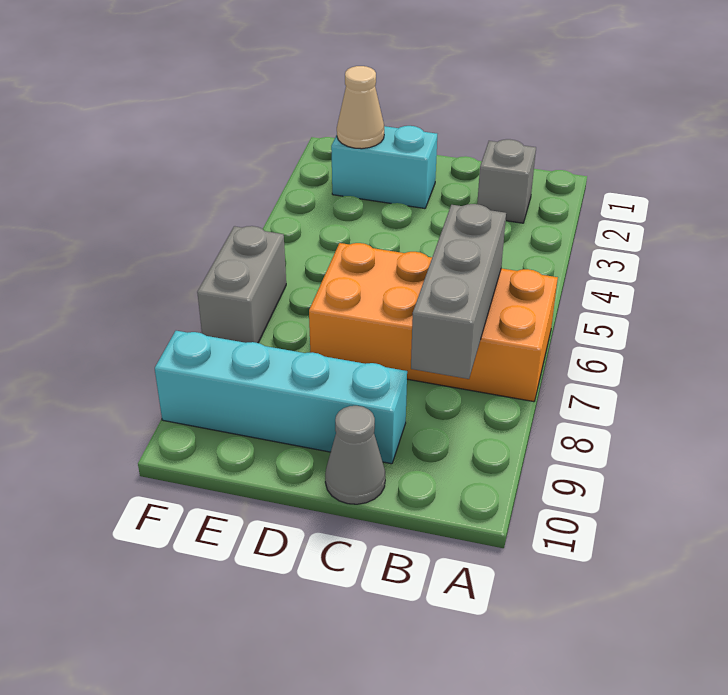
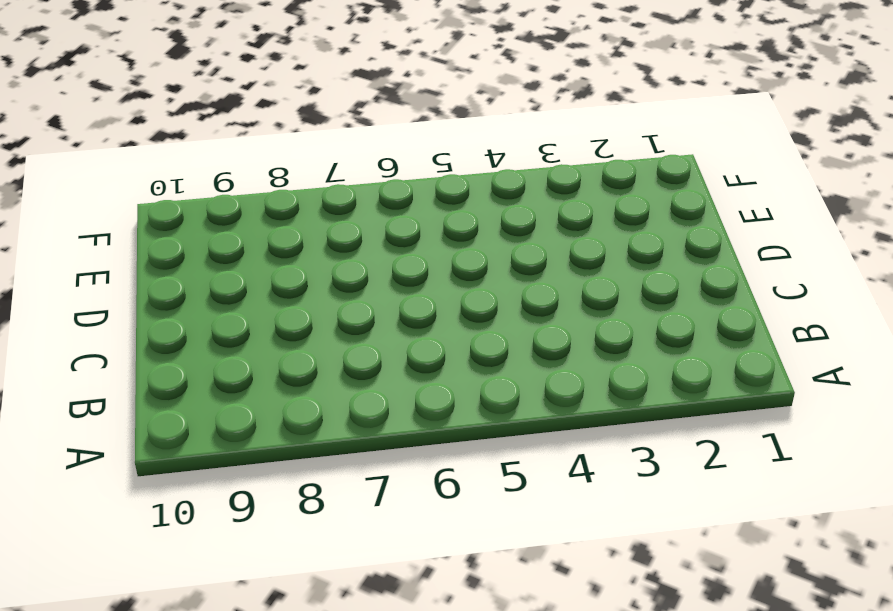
none -> orange 2x4 brick [309,243,558,402]
none -> grey 1x1 brick [477,139,536,223]

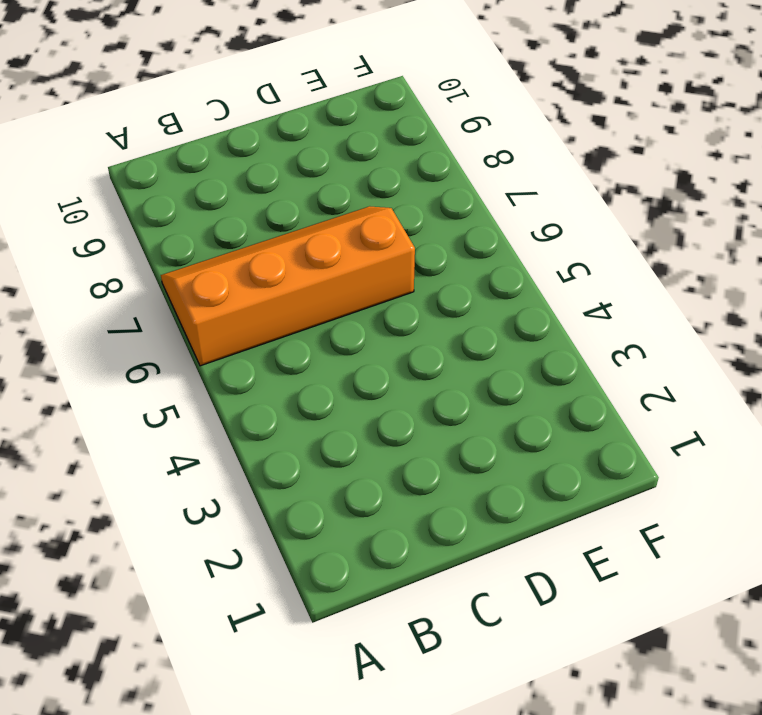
orange 2x4 slope [161,206,415,366] -> orange 2x4 brick [309,243,558,402]
none -> grey 1x1 brick [477,139,536,223]
none -> cyan 1x4 brick [155,331,407,464]

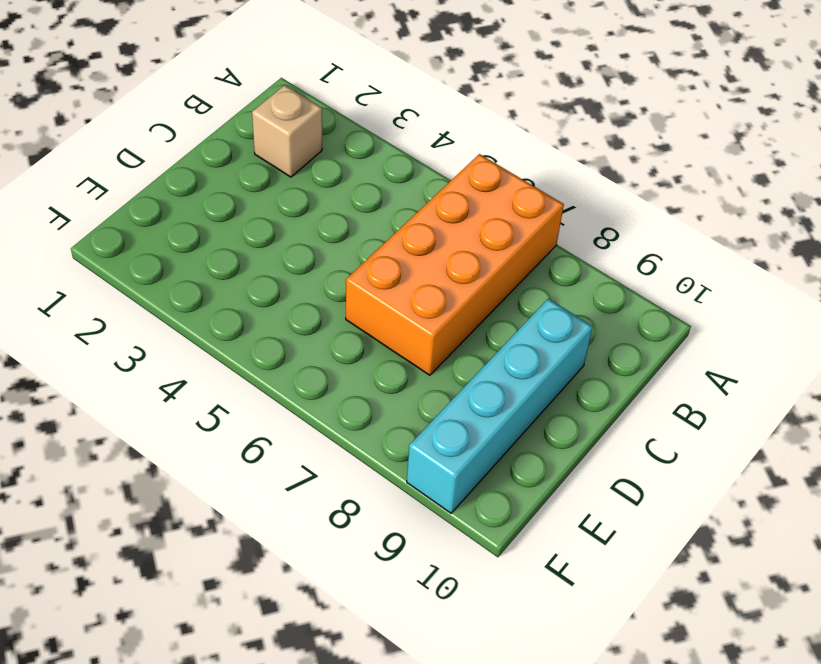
tan 1x1 brick [252,85,322,177] -> grey 1x1 brick [477,139,536,223]
none -> grey 1x1 cone [325,406,385,504]
none -> cyan 1x2 brick [331,126,437,209]

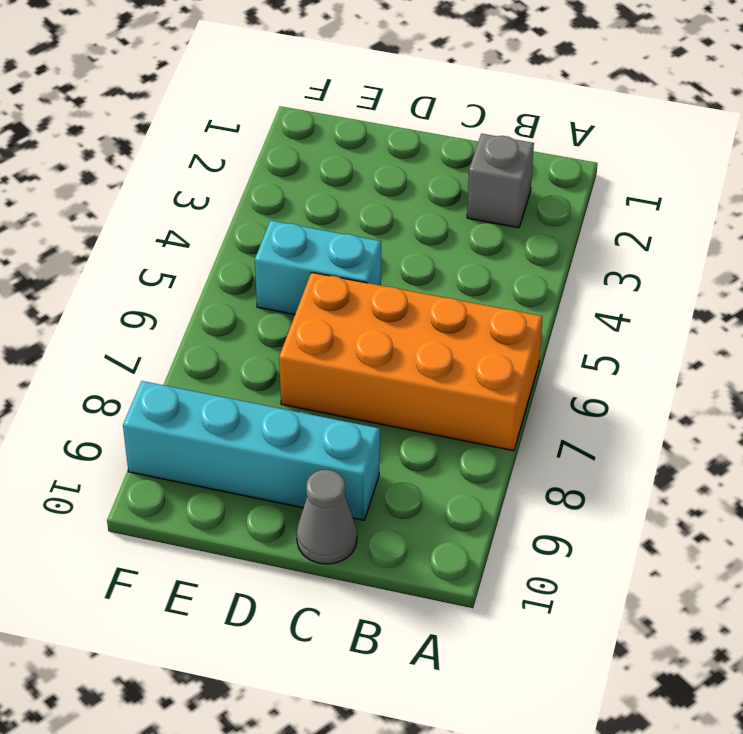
cyan 1x2 brick [255,221,381,315] -> cyan 1x2 brick moved to [331,126,437,209]
none -> grey 1x2 brick [197,226,286,343]
none -> grey 1x3 brick [411,204,506,379]

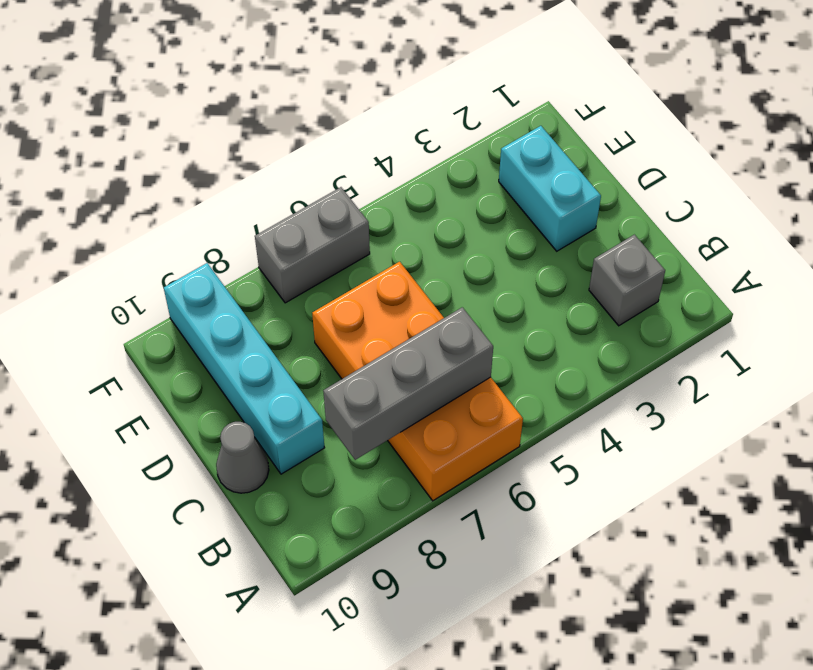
none -> tan 1x1 cone [337,66,384,149]

